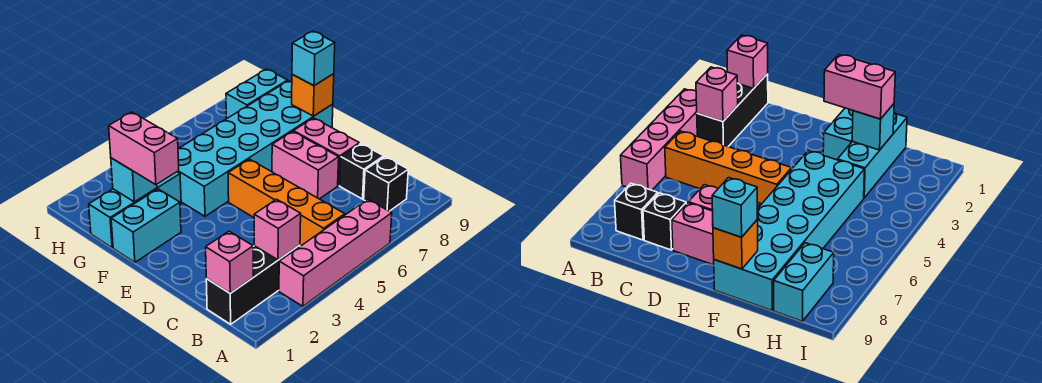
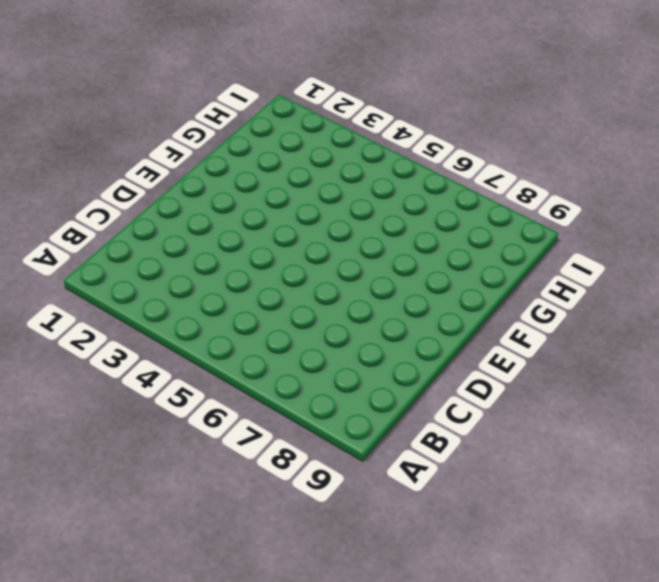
none -> pink 1x4 brick [279,199,392,306]
none -> black 1x3 brick [206,245,300,324]
none -> orange 1x4 brick [228,159,345,246]

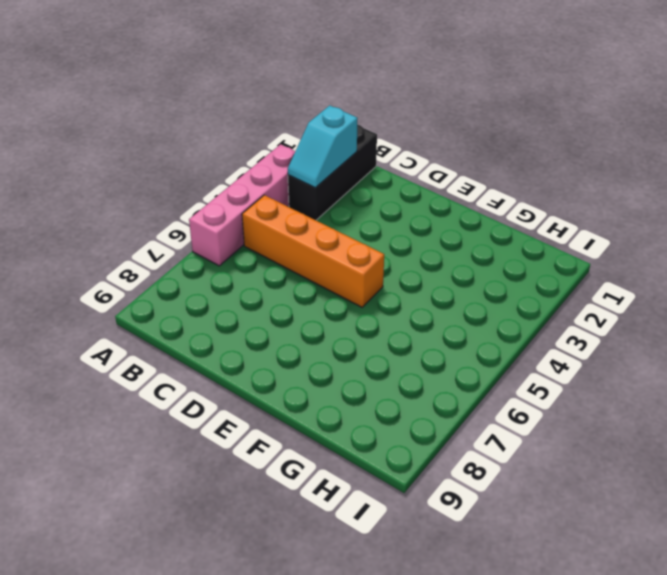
cyan 1x2 slope [288,105,358,187] -> pink 1x1 brick [254,199,301,260]
none -> black 1x1 brick [364,157,408,211]
none -> black 1x1 brick [340,143,384,199]
none -> pink 1x2 brick [272,131,339,199]

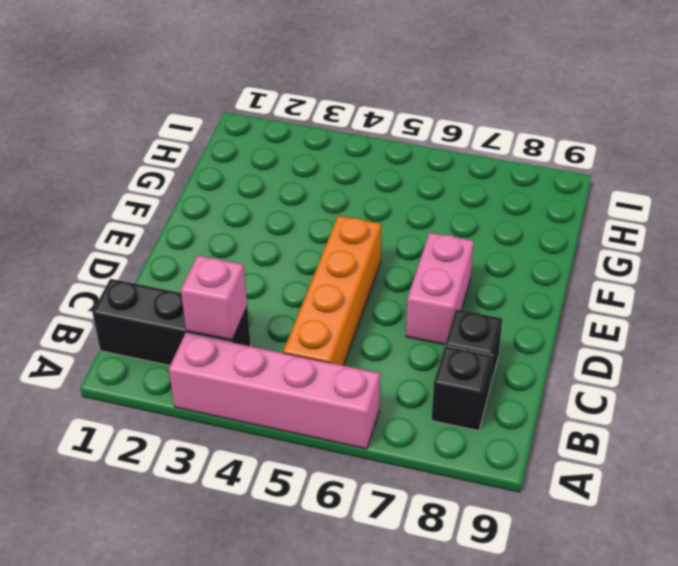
none -> pink 1x2 brick [294,118,359,186]
none -> cyan 1x2 brick [111,189,181,262]
none -> cyan 2x6 brick [177,81,333,216]

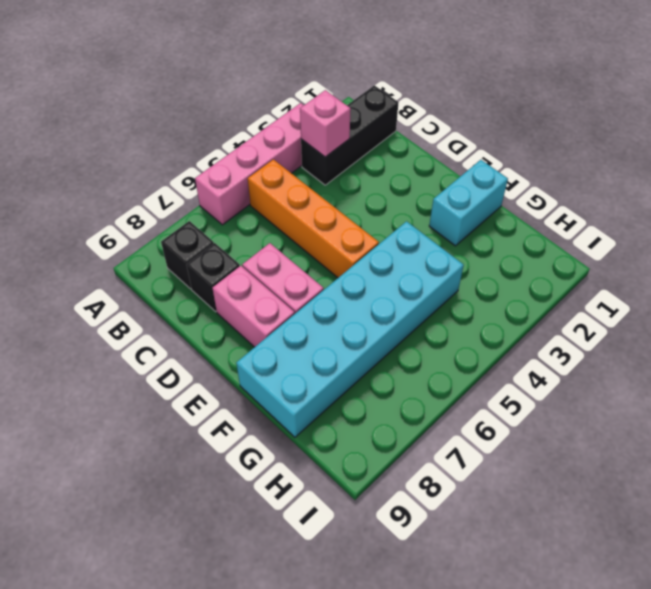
none -> cyan 1x3 brick [89,172,181,248]
none -> cyan 1x2 brick [226,69,288,119]
none -> pink 1x1 brick [206,231,253,293]

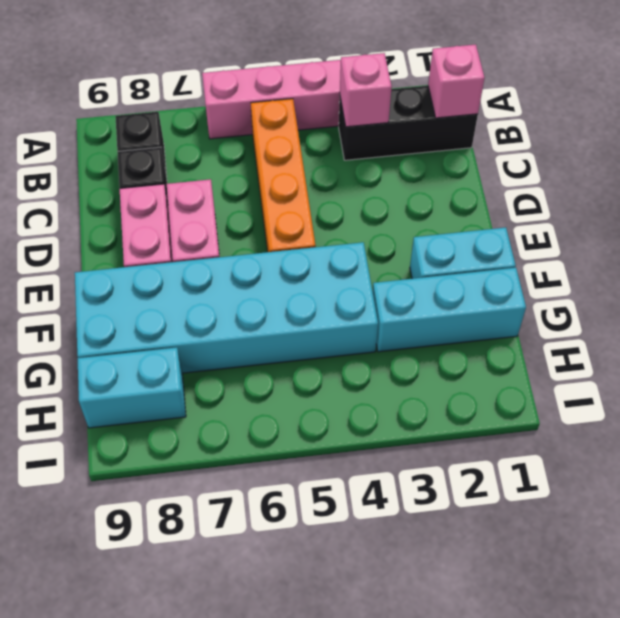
none -> orange 1x1 brick [292,74,334,116]
none -> cyan 1x1 brick [111,158,157,202]
none -> pink 1x2 brick [109,112,179,185]

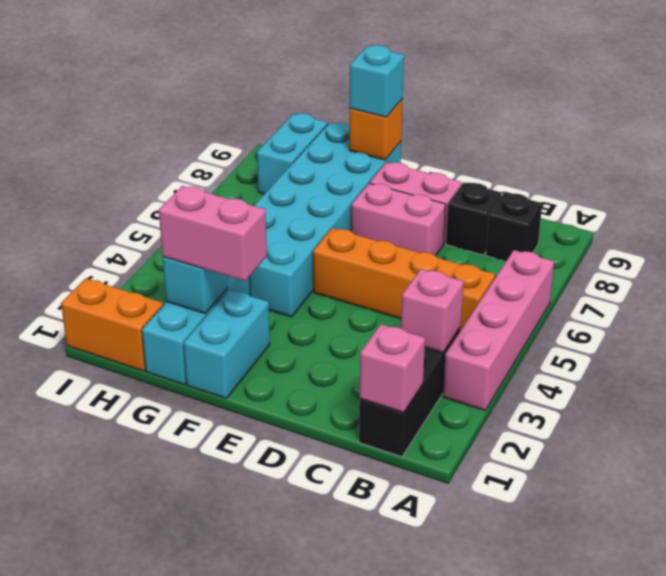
orange 1x2 brick [61,278,163,371] -> none

